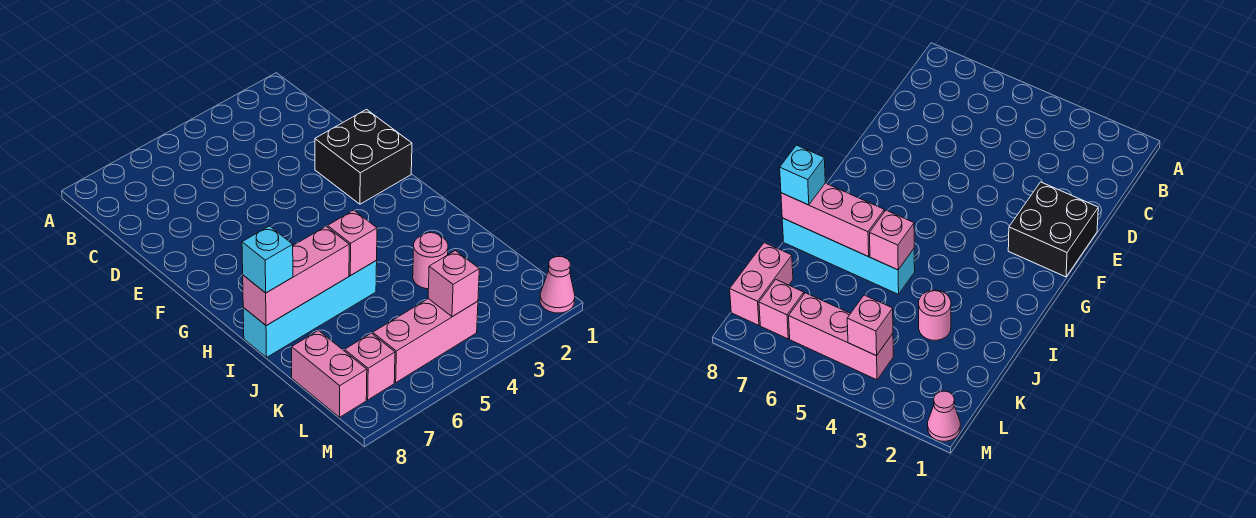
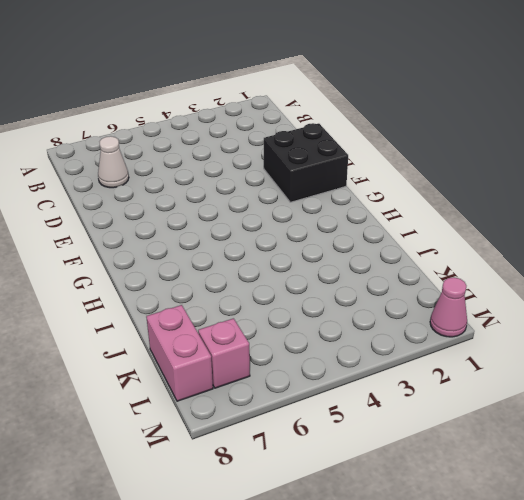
white 1x1 cone [98,136,129,188] -> none
none -> cyan 1x4 brick [243,260,377,357]
none -> pink 1x1 round brick [413,233,448,289]

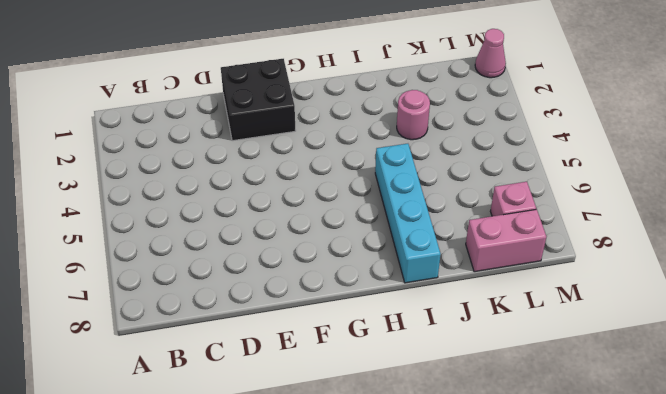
none -> pink 1x3 brick [373,299,478,382]
none -> pink 1x1 brick [328,210,377,276]

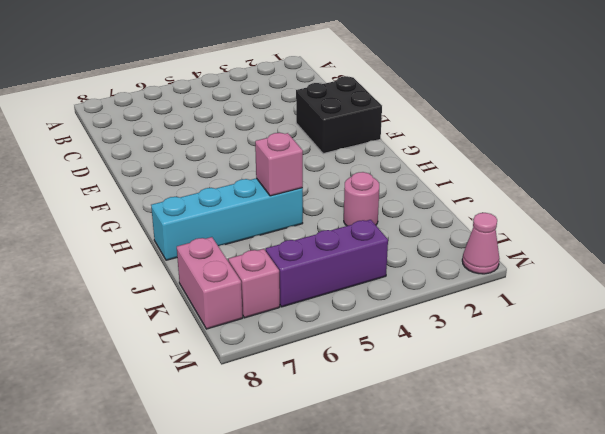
purple 1x3 brick [266,220,388,307] -> pink 1x3 brick [373,299,478,382]
none -> pink 1x3 brick [243,226,349,326]
none -> pink 1x1 brick [428,251,479,317]

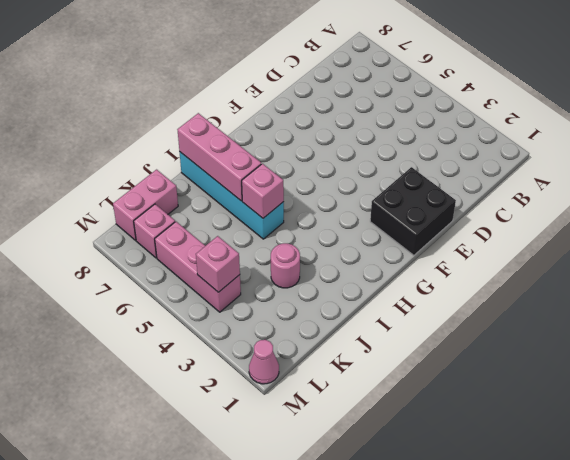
none -> cyan 1x1 brick [242,226,293,293]

